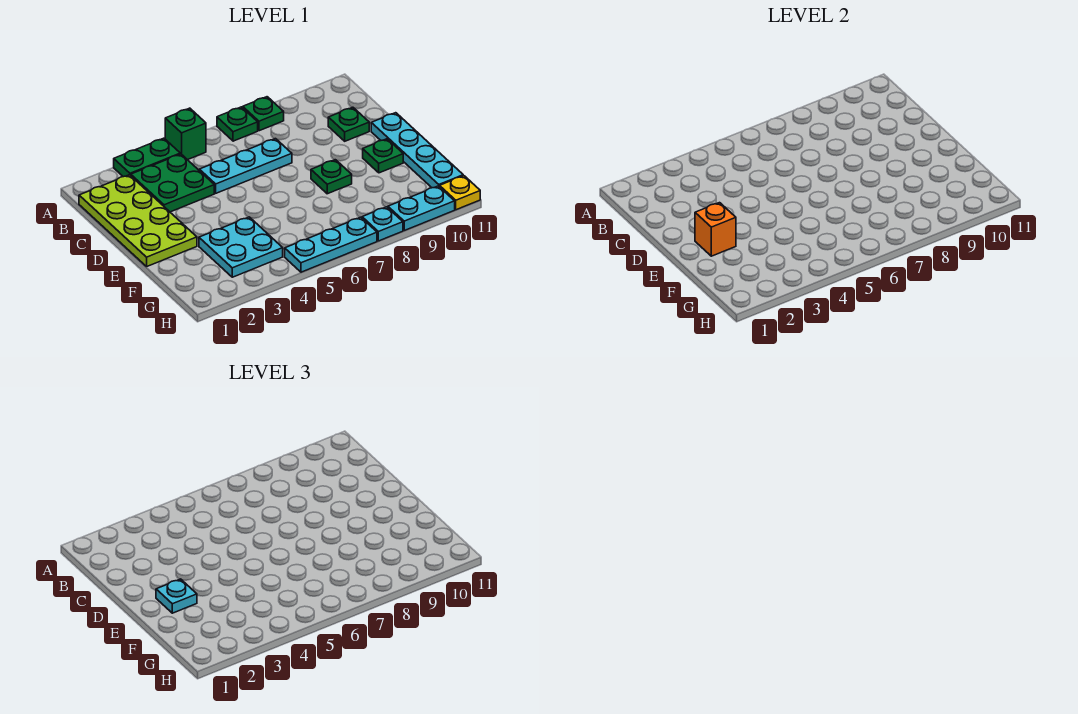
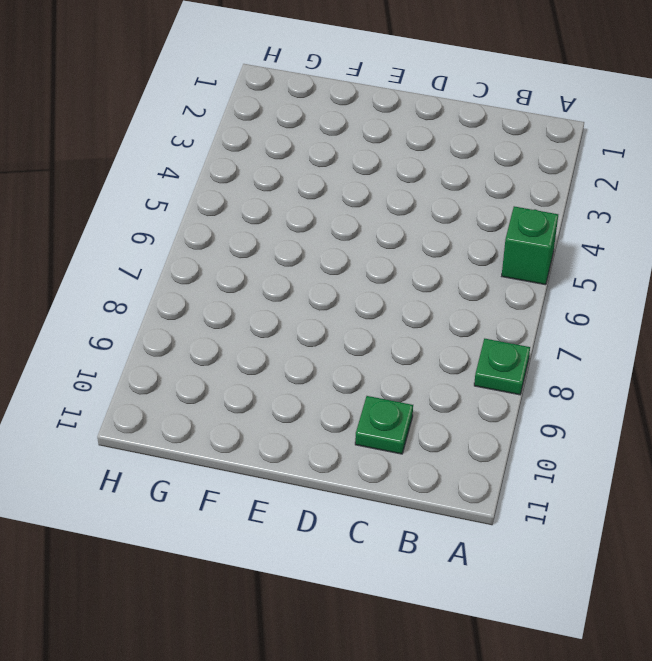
none -> green 1x2 plate [114,138,180,177]
none -> green 1x1 plate [217,107,258,141]
none -> lime 2x4 plate [79,175,197,266]

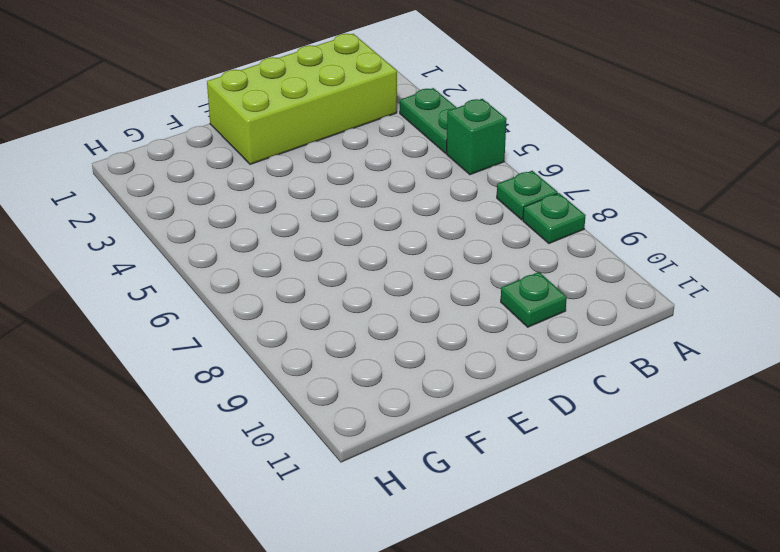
lime 2x4 brick [207,34,397,164] -> lime 2x4 plate [79,175,197,266]
none -> green 2x2 plate [131,154,214,212]
none -> cyan 1x3 plate [199,139,292,193]
none -> cyan 1x4 plate [371,113,463,188]

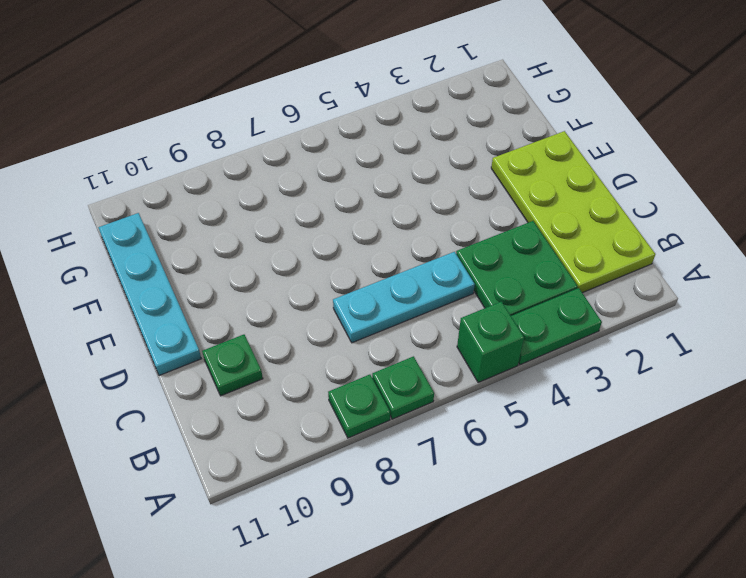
none -> green 1x1 plate [311,160,352,194]
none -> green 1x1 plate [363,139,403,173]
none -> cyan 2x2 plate [199,217,283,277]

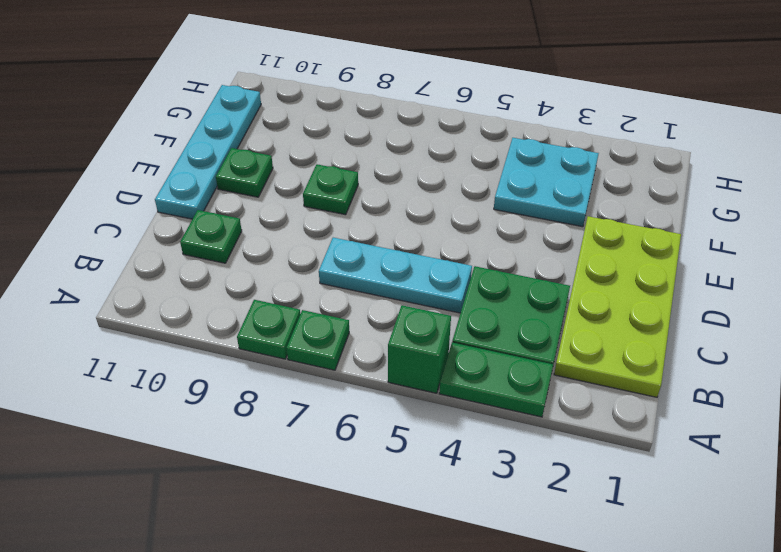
none -> cyan 1x3 plate [285,217,377,272]
none -> cyan 1x1 plate [362,207,403,241]
none -> cyan 1x2 plate [388,186,455,230]

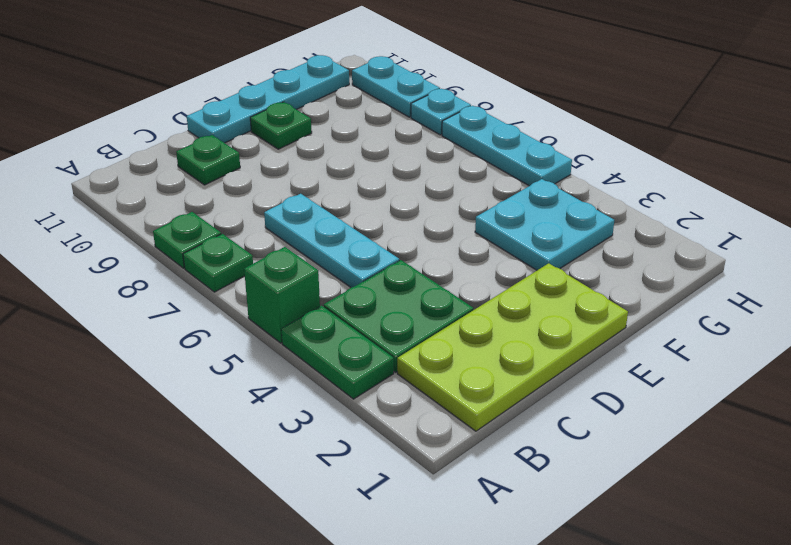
none -> green 1x1 plate [311,160,352,194]
none -> yellow 1x1 plate [440,176,480,210]
none -> orange 1x1 brick [695,203,736,256]

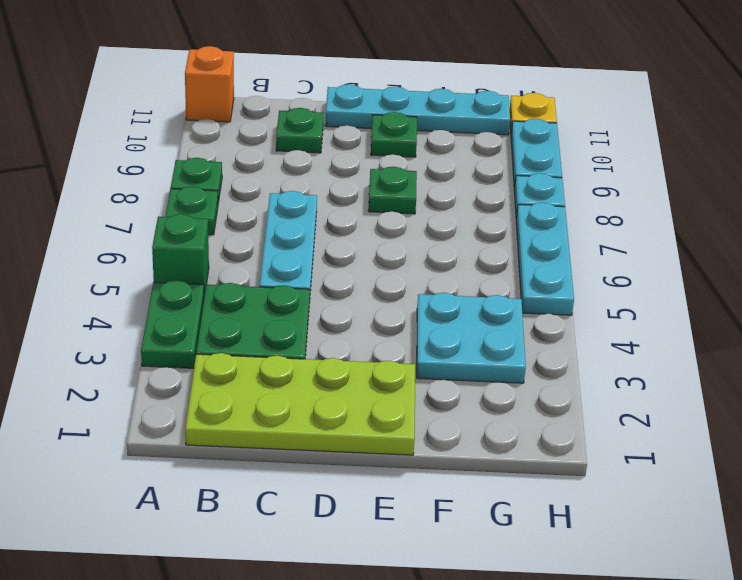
orange 1x1 brick [185,46,234,122] -> orange 1x1 brick moved to [695,203,736,256]
none -> cyan 1x1 plate [156,579,197,613]

